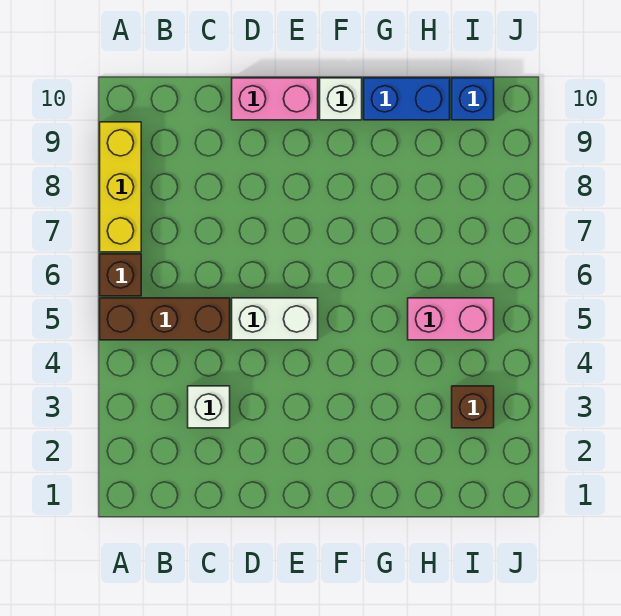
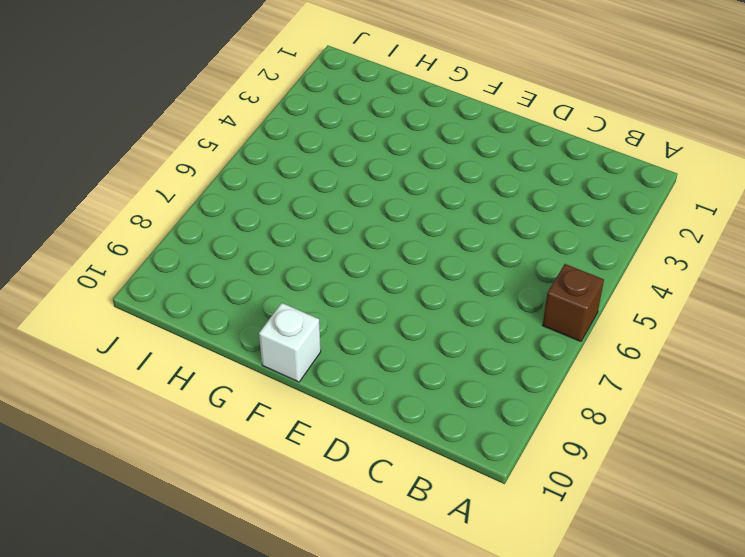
none -> brown 1x3 brick [100,298,230,340]
none -> yellow 1x3 brick [100,122,141,252]

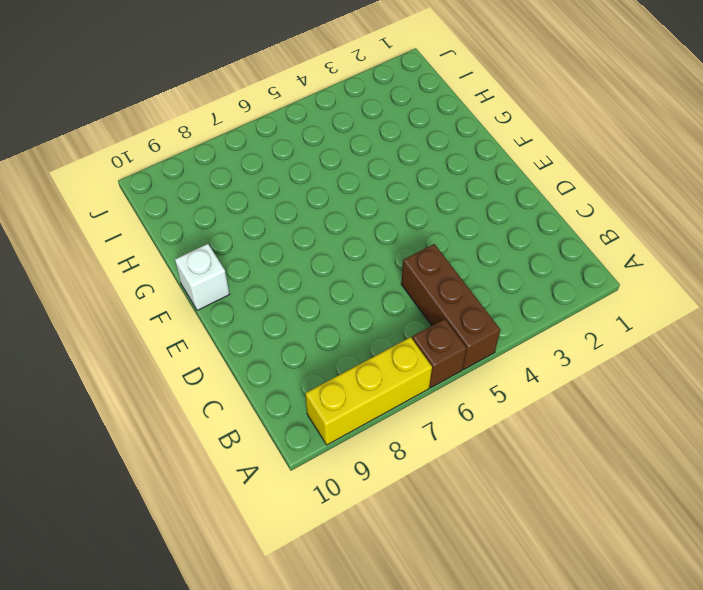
none -> white 1x1 brick [188,386,230,428]
none -> white 1x2 brick [232,298,318,340]

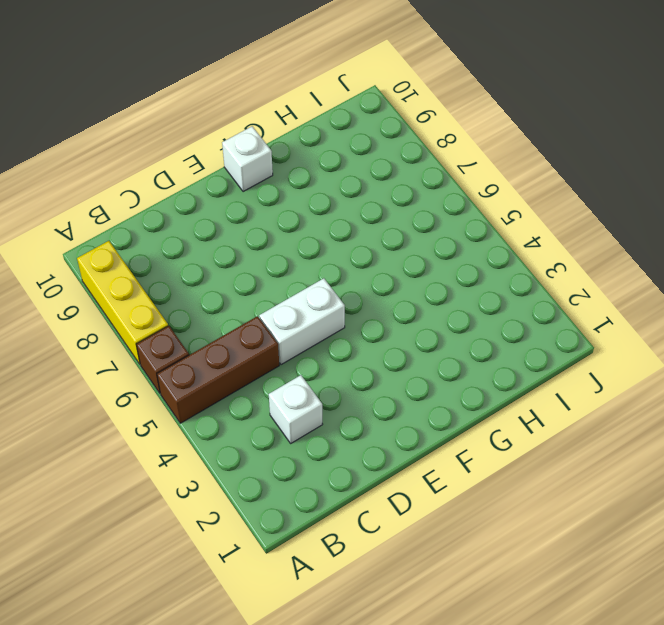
none -> pink 1x2 brick [232,78,318,120]
none -> blue 1x2 brick [364,78,450,120]

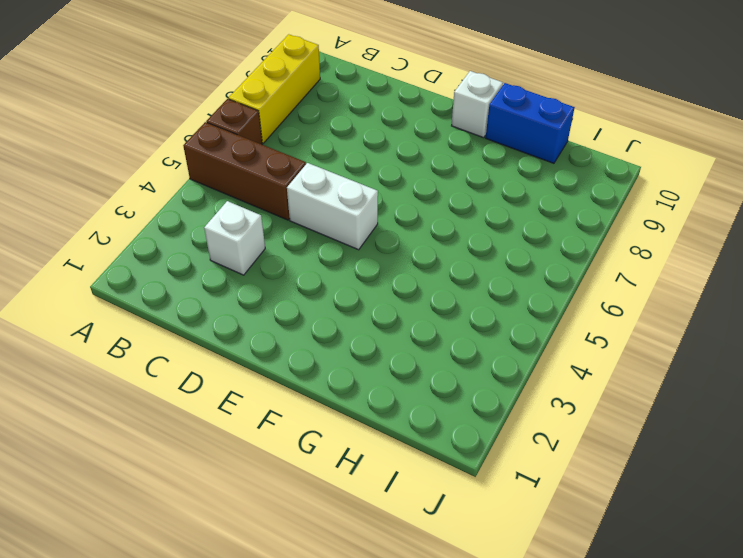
none -> pink 1x2 brick [232,78,318,120]
none -> pink 1x2 brick [408,298,494,340]

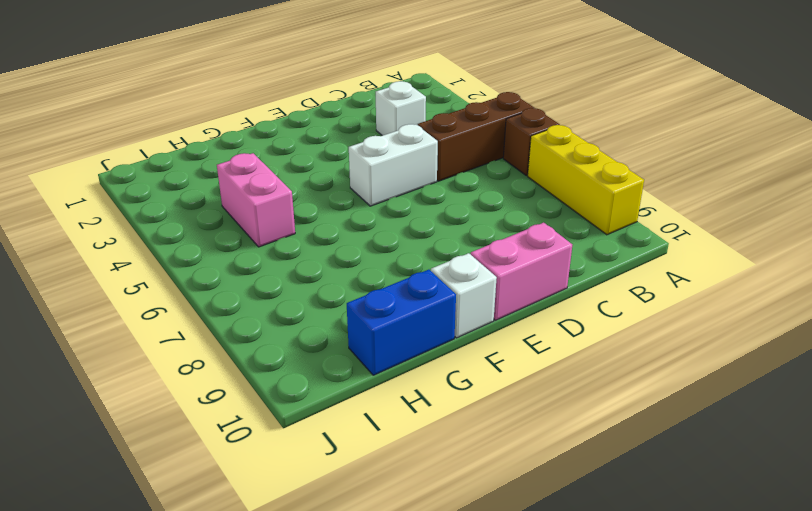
pink 1x2 brick [217,153,295,247] -> pink 1x2 brick turned to [408,298,494,340]
none -> brown 1x1 brick [452,386,494,428]
none -> blue 1x1 brick [452,78,494,120]

